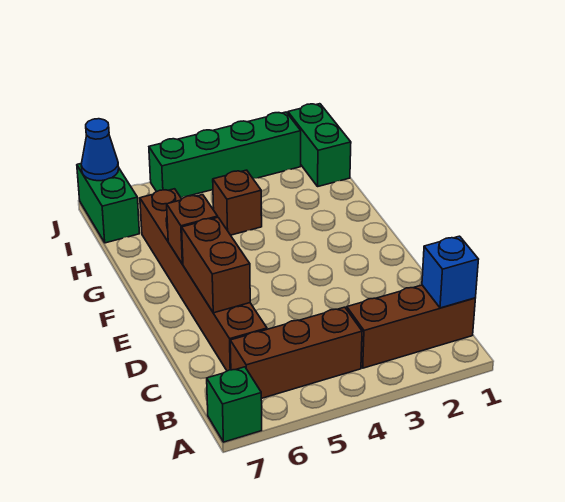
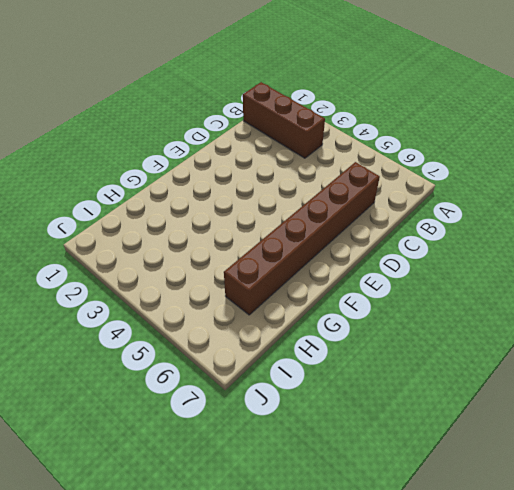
none -> green 1x1 brick [207,367,262,442]
none -> brown 1x3 brick [230,307,362,399]
none -> brown 1x1 brick [213,170,262,235]

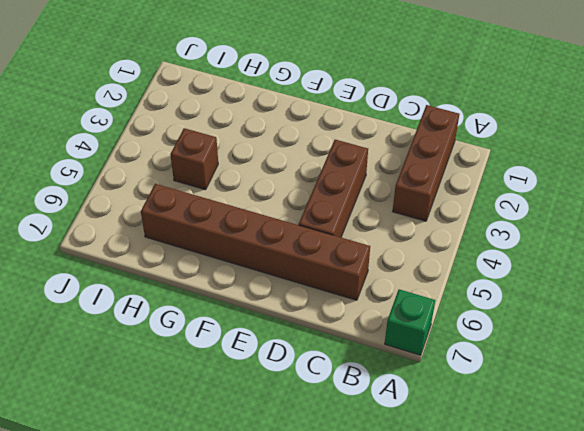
brown 1x3 brick [299,140,368,237] -> brown 1x3 brick moved to [230,307,362,399]
none -> green 1x2 brick [288,104,351,186]
none -> green 1x2 brick [77,164,140,243]
none -> green 1x4 brick [149,112,301,198]

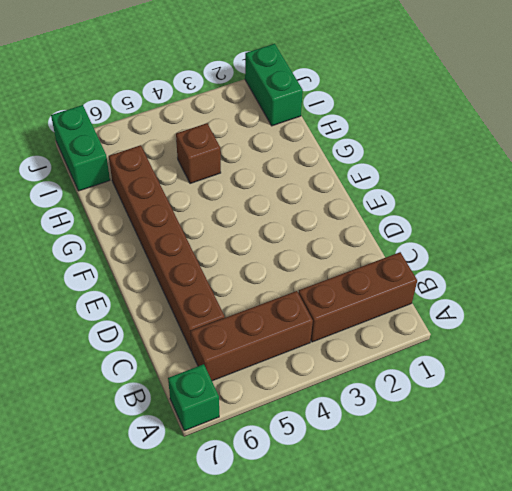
none -> green 1x4 brick [149,112,301,198]
none -> blue 1x1 brick [422,236,479,308]
none -> brown 1x2 brick [182,217,250,313]

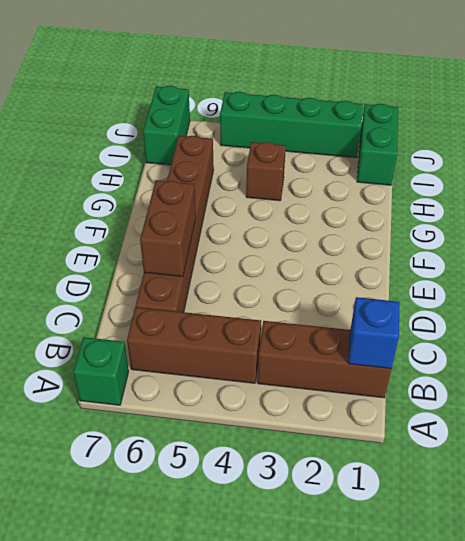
none -> brown 1x1 brick [167,195,218,264]
none -> blue 1x1 cone [81,119,119,181]

